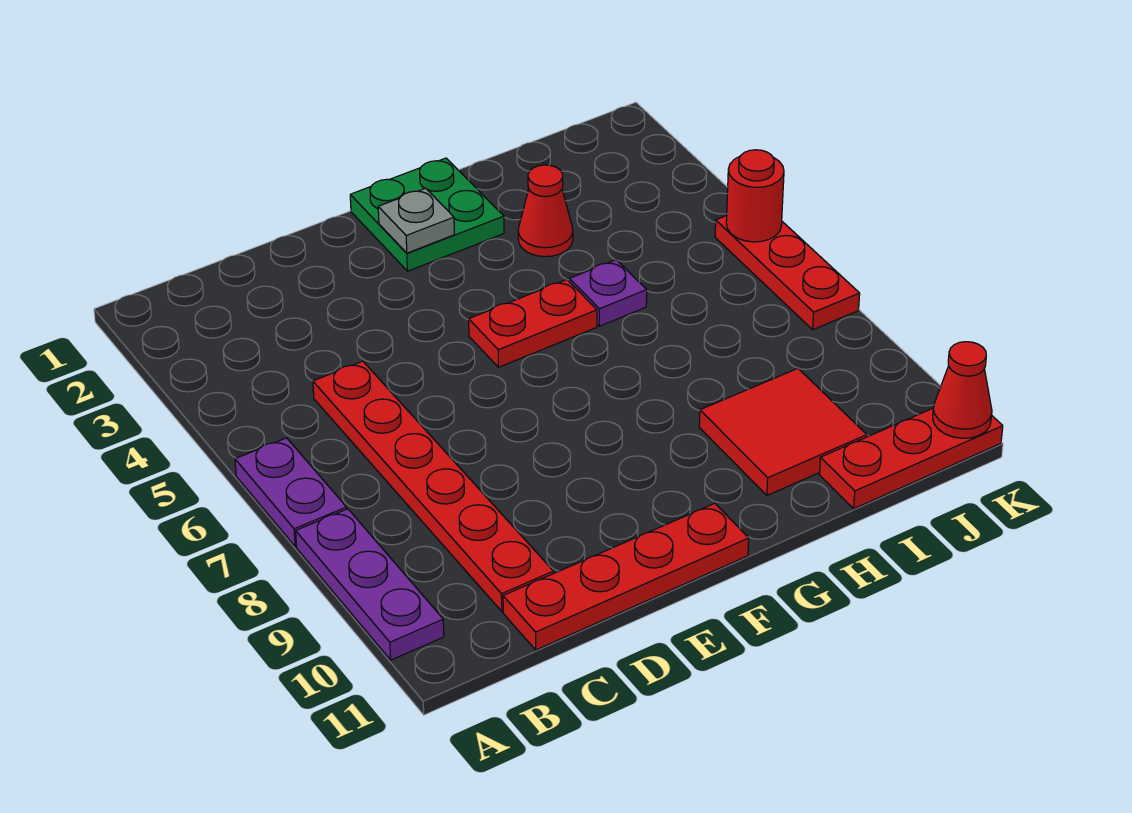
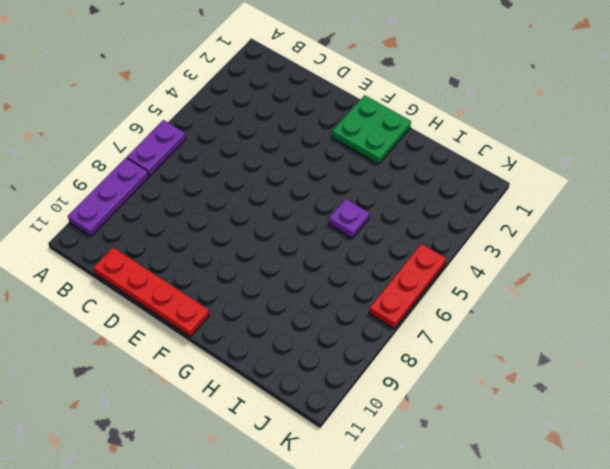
none -> red 1x6 plate [313,361,554,611]
none -> red 1x2 plate [469,279,597,367]
none -> red 1x1 cone [518,165,573,257]

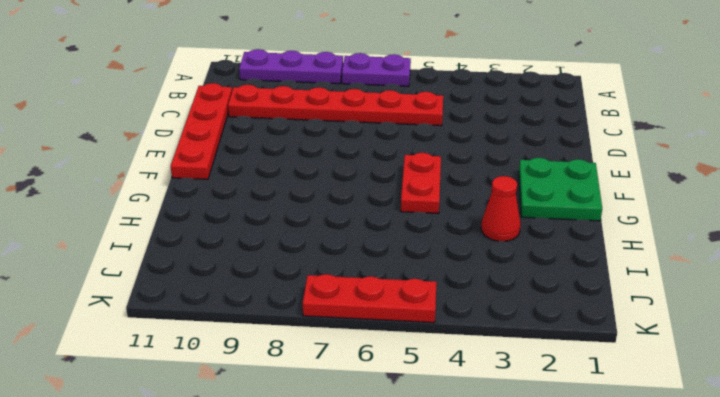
none -> purple 1x1 plate [569,260,647,326]
none -> red 2x2 tile [699,369,867,495]
none -> red 1x3 plate [819,408,1003,509]

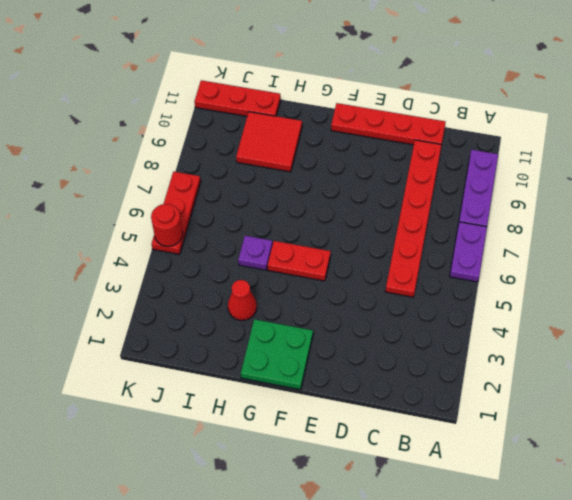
none -> grey 1x1 plate [378,188,454,253]
none -> red 1x1 cone [933,342,992,438]

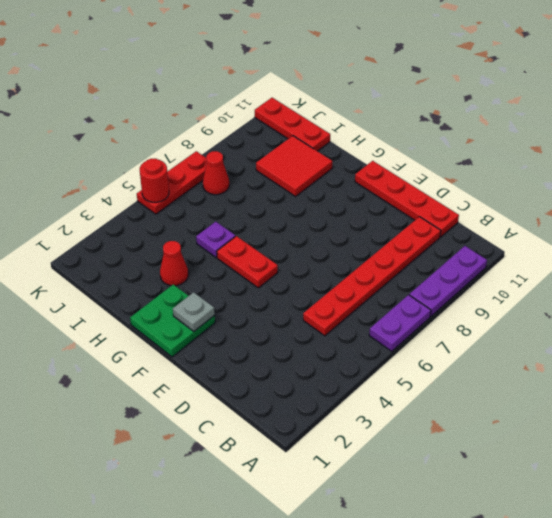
red 1x1 cone [203,151,229,195] -> red 1x1 cone moved to [933,342,992,438]

